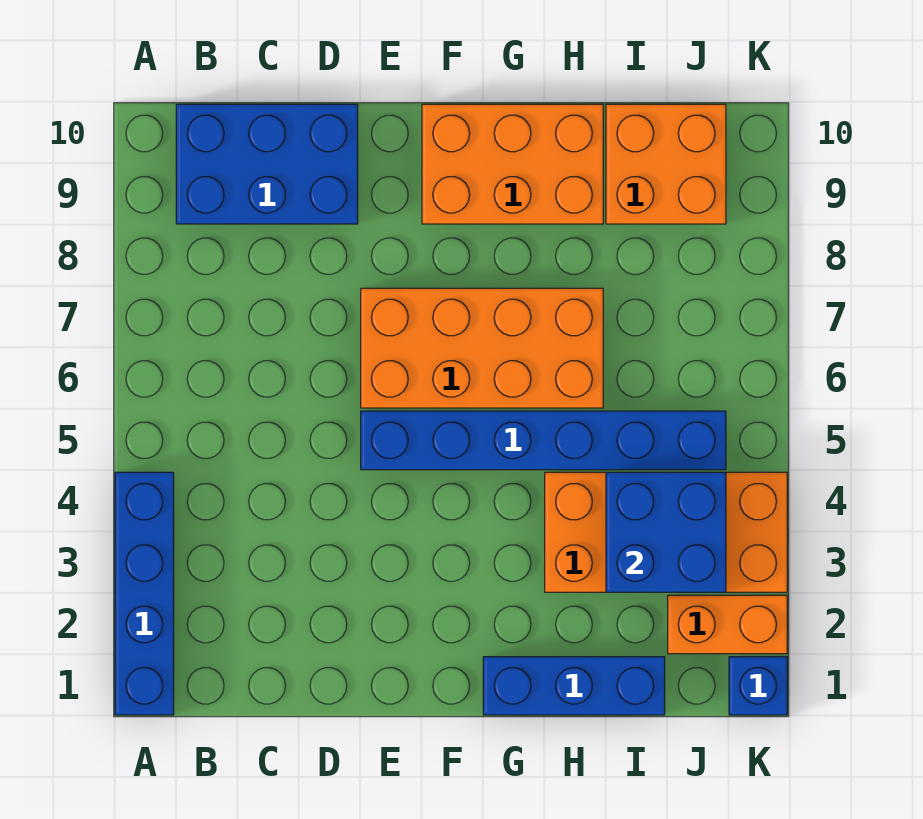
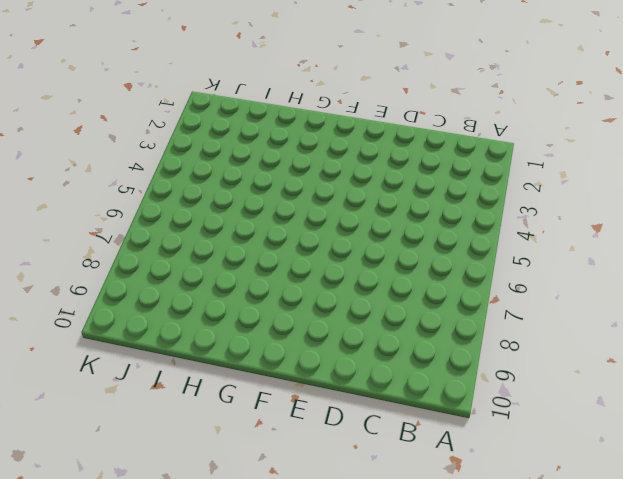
none -> blue 1x4 brick [115,472,174,715]
none -> blue 2x3 brick [176,104,358,224]

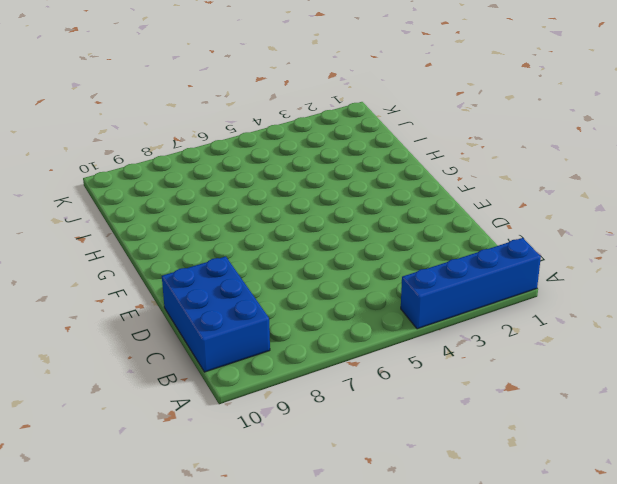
none -> blue 1x6 brick [361,411,726,470]
none -> orange 2x4 brick [361,288,603,408]

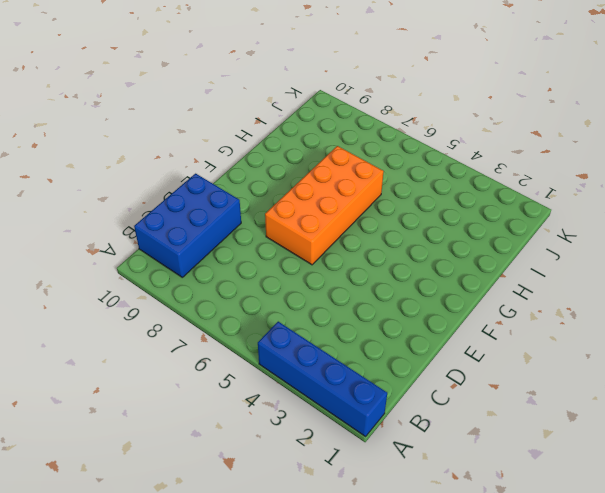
none -> blue 1x6 brick [361,411,726,470]
none -> orange 2x3 brick [422,104,603,224]

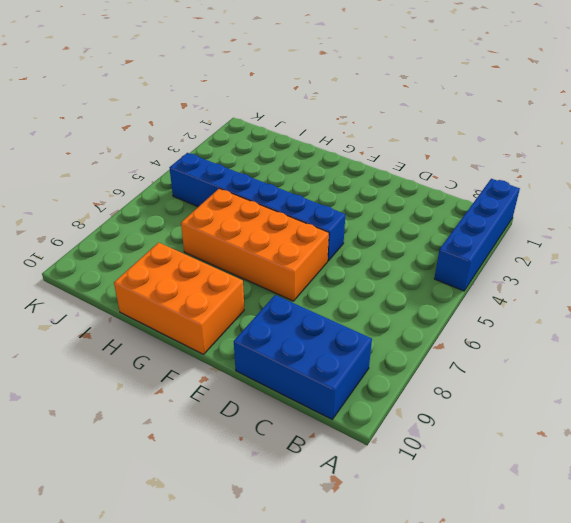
none -> blue 1x3 brick [483,657,665,715]
none -> orange 2x4 brick [545,472,787,592]

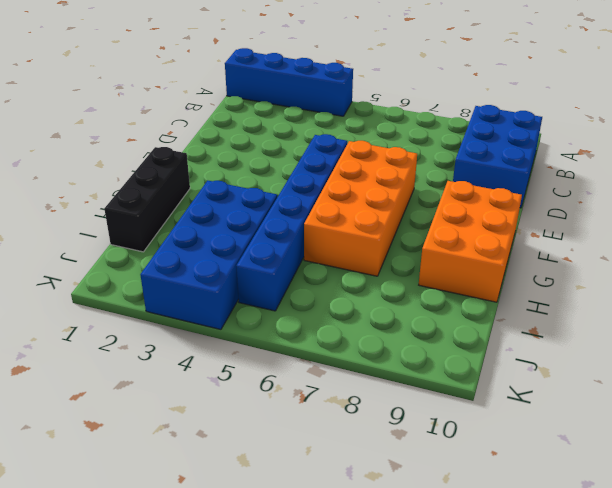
black 1x3 brick [104,147,190,252] -> blue 1x3 brick [483,657,665,715]
blue 2x4 brick [140,180,277,329] -> orange 2x4 brick [545,472,787,592]
none -> orange 2x2 brick [606,104,726,224]
none -> orange 1x2 brick [668,595,787,654]

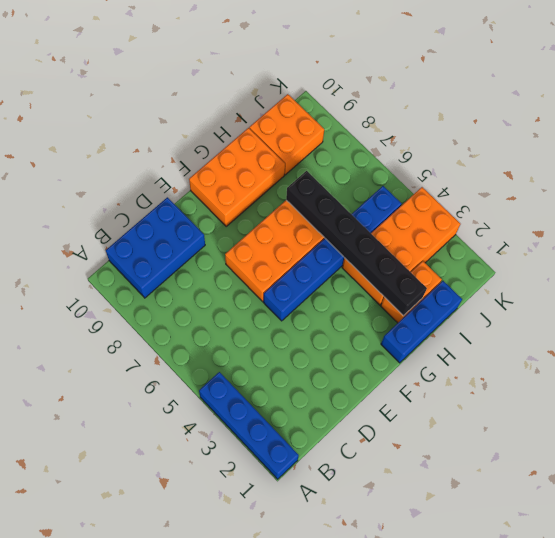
orange 1x2 brick [381,261,442,323] -> orange 1x2 brick moved to [668,595,787,654]
black 1x6 brick [286,171,427,316] -> none
none -> blue 1x1 brick [729,657,787,715]
none -> blue 2x2 brick [606,472,726,592]

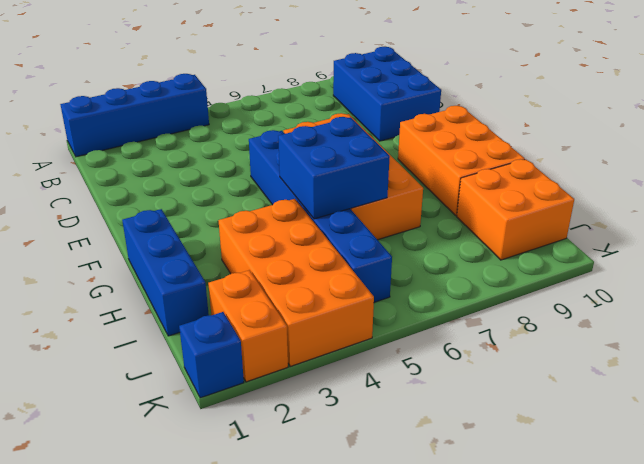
blue 2x2 brick [278,117,390,219] -> blue 2x2 brick moved to [606,472,726,592]

